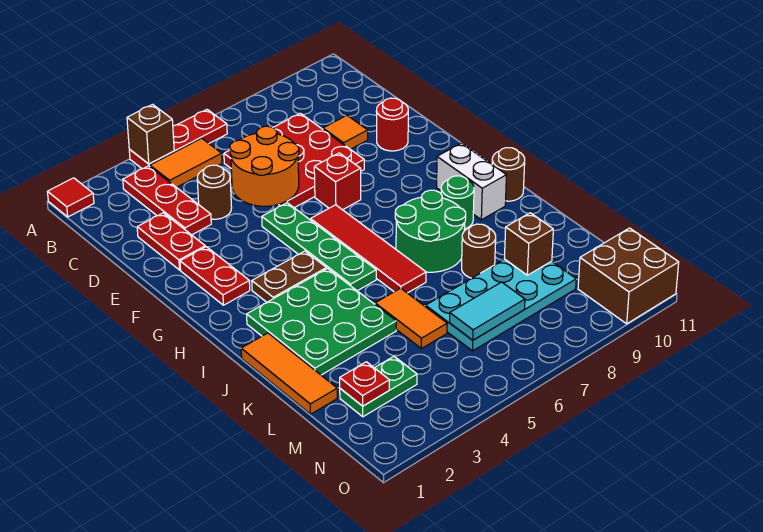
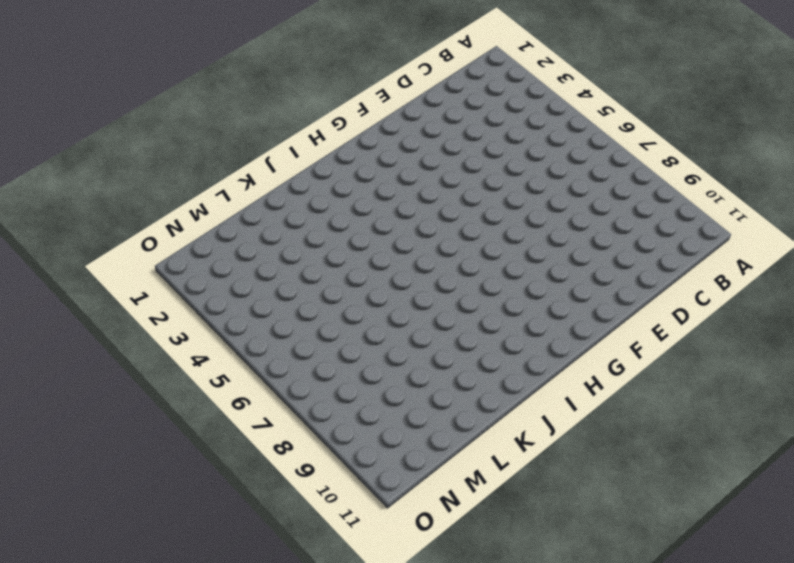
none -> red 1x1 tile [48,178,94,217]
none -> red 1x3 plate [129,110,227,169]
none -> red 1x3 plate [123,166,211,235]
none -> orange 1x2 tile [150,138,222,187]

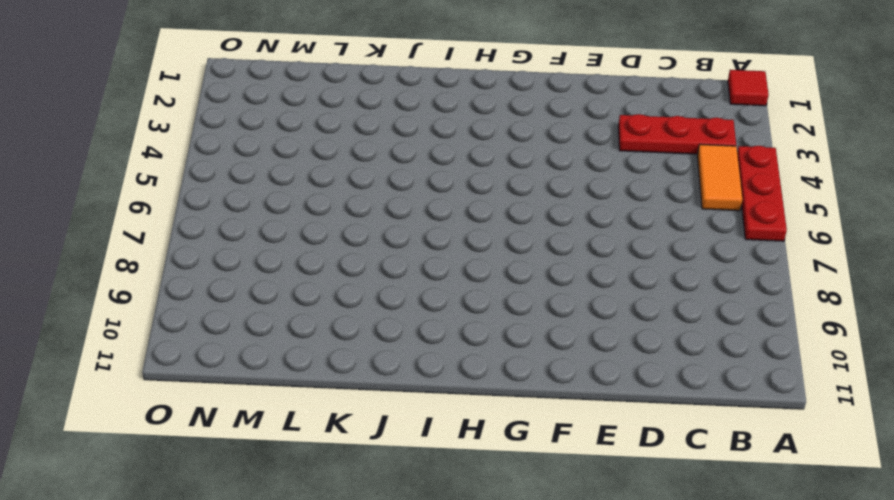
none -> red 3x3 plate [224,113,364,208]
none -> red 1x2 plate [137,213,205,270]
none -> brown 1x1 round brick [197,165,232,219]
none -> orange 1x1 tile [323,115,368,149]

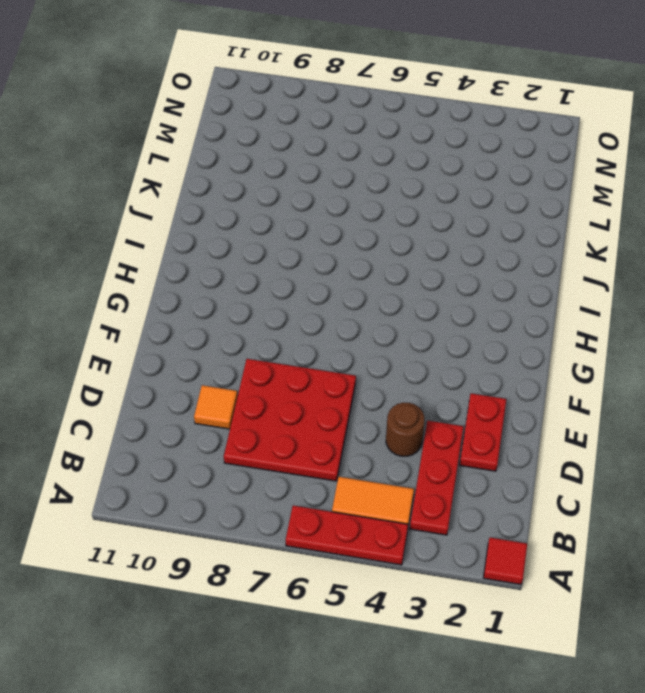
none -> red 1x1 round brick [376,98,408,151]
none -> red 1x2 plate [180,247,250,305]
none -> green 1x4 plate [262,203,376,291]
none -> red 1x1 brick [314,153,361,210]

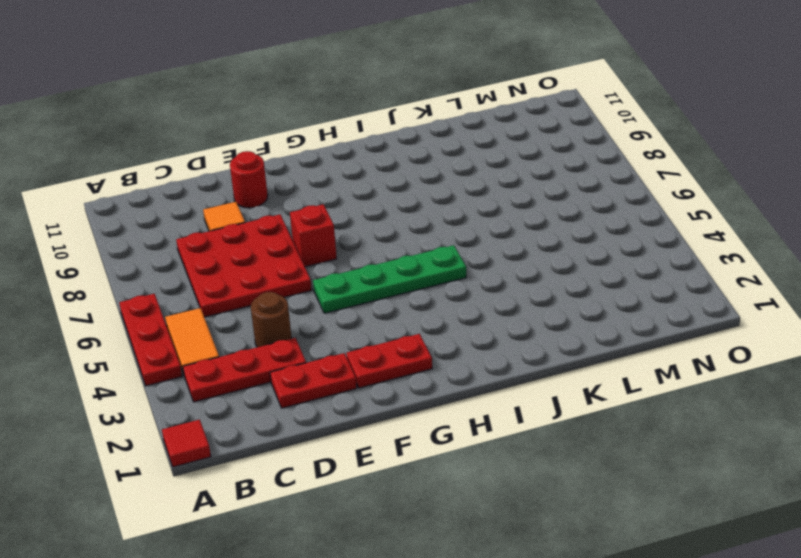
none -> red 1x4 tile [311,205,426,293]
none -> brown 1x2 plate [252,251,326,302]
none -> white 1x2 brick [437,143,506,220]
none -> green 3x3 plate [247,269,396,375]

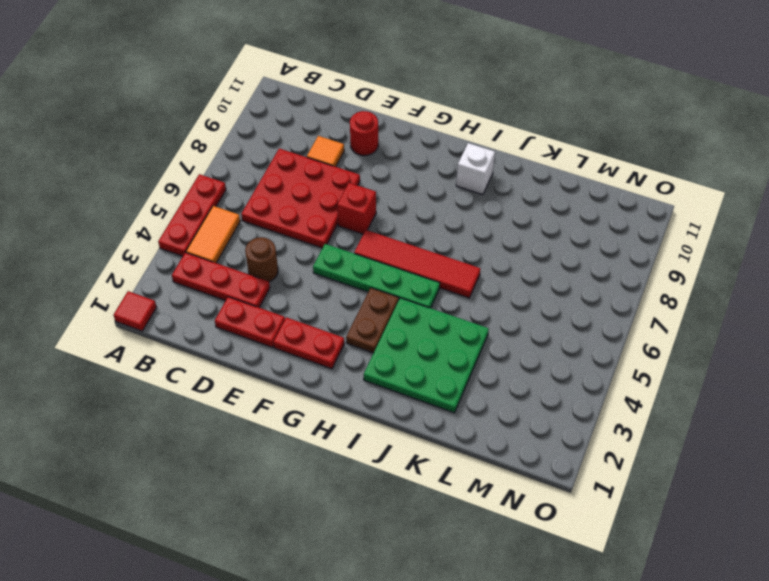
white 1x1 brick [456,143,495,195] -> white 1x2 brick [437,143,506,220]
none -> green 2x2 round brick [395,190,466,272]
none -> green 1x1 round brick [441,176,474,229]
none -> brown 1x1 round brick [492,148,525,201]
none -> orange 1x3 tile [241,333,337,414]

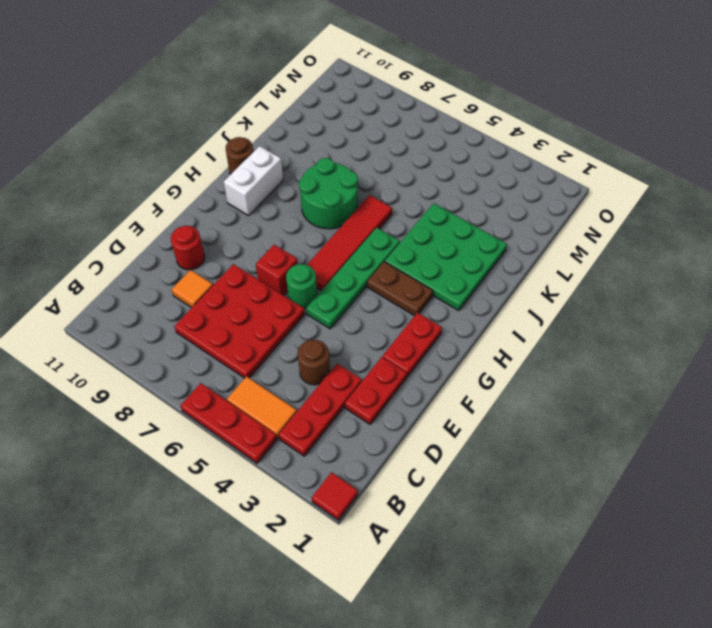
green 1x1 round brick [286,264,317,308] -> green 1x1 round brick moved to [441,176,474,229]
none -> orange 1x3 tile [241,333,337,414]
none -> orange 1x2 tile [375,288,447,348]
none -> brown 1x1 round brick [462,224,496,278]
none -> cyan 2x4 plate [426,259,576,351]

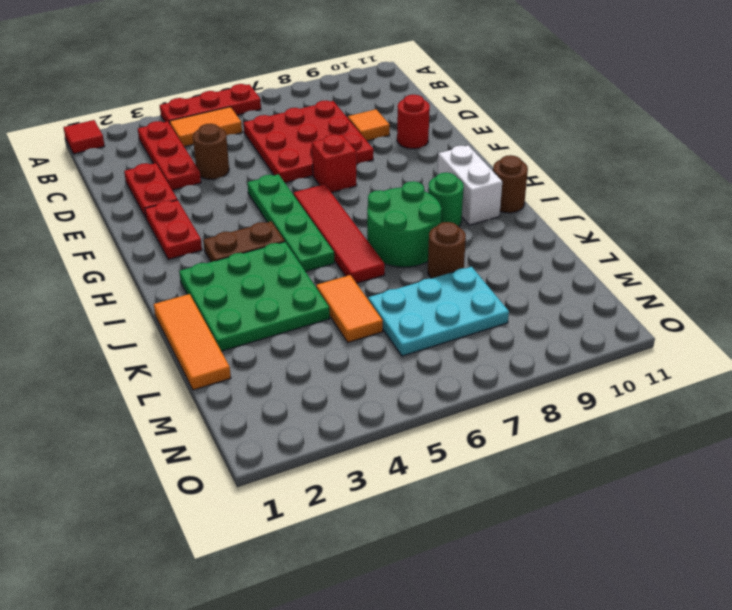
cyan 2x3 plate [368,267,509,356] -> cyan 2x4 plate [426,259,576,351]
none -> green 1x2 plate [340,356,417,417]
none -> brown 2x2 brick [578,228,679,324]
none -> brown 1x1 brick [127,105,174,164]
none -> orange 2x2 round brick [230,126,299,206]

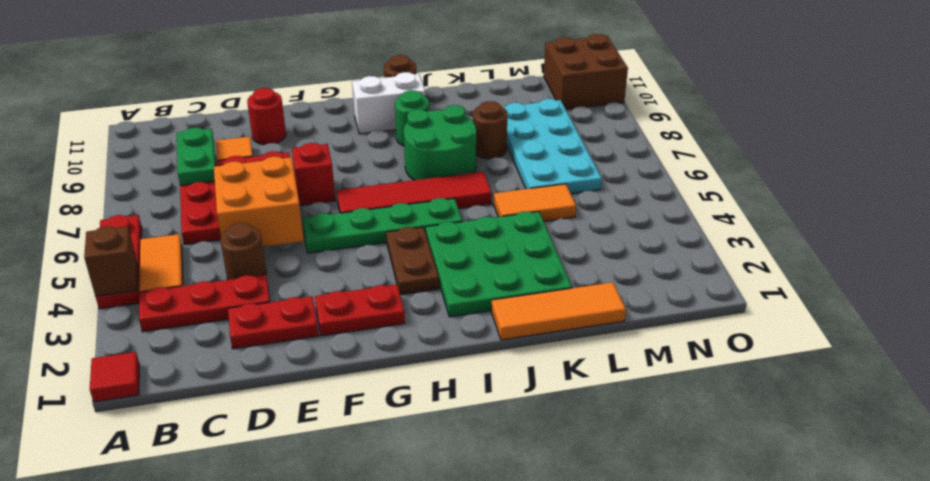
green 1x2 plate [177,128,216,185] -> green 1x2 plate moved to [340,356,417,417]
orange 2x2 brick [214,157,304,247] -> orange 2x2 round brick [230,126,299,206]
none -> brown 1x1 brick [504,213,553,275]
none -> red 1x1 plate [340,362,389,406]
none -> cyan 1x2 tile [450,282,525,340]

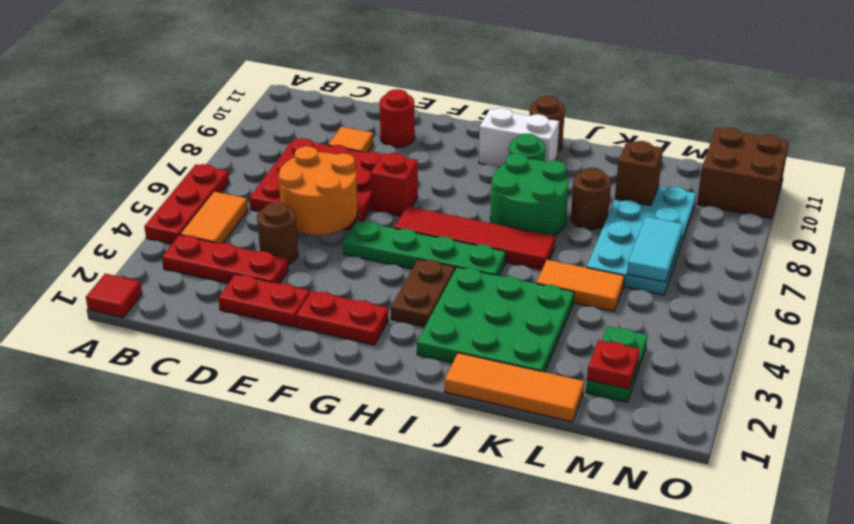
none -> brown 1x1 brick [127,105,174,164]

